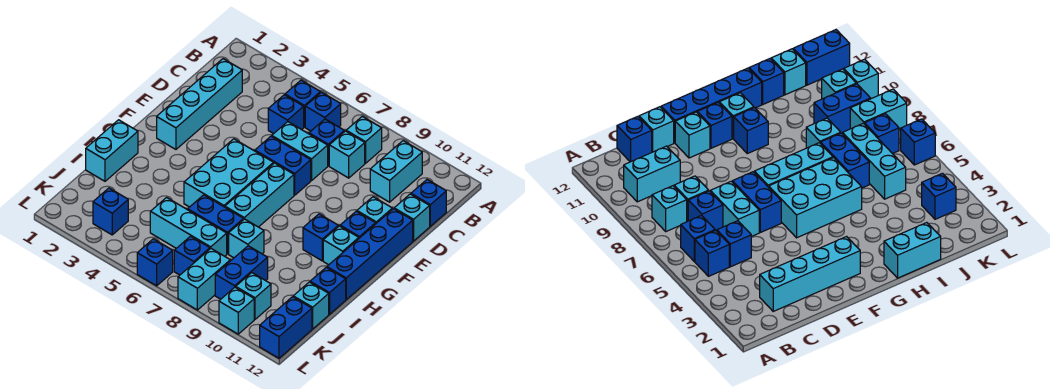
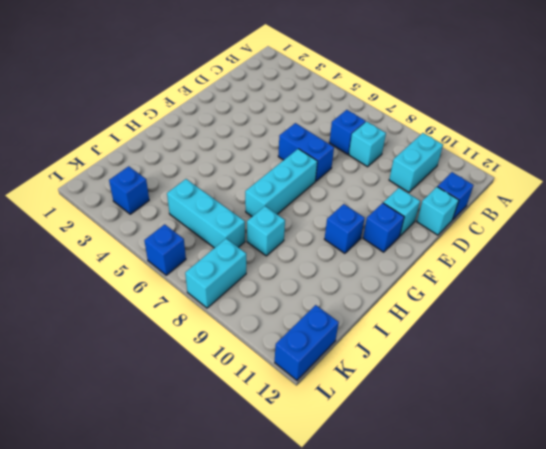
none -> blue 1x1 brick [285,80,320,127]
none -> blue 1x1 brick [305,92,341,131]
none -> cyan 1x1 brick [346,116,382,163]
none -> cyan 1x4 brick [157,59,242,149]

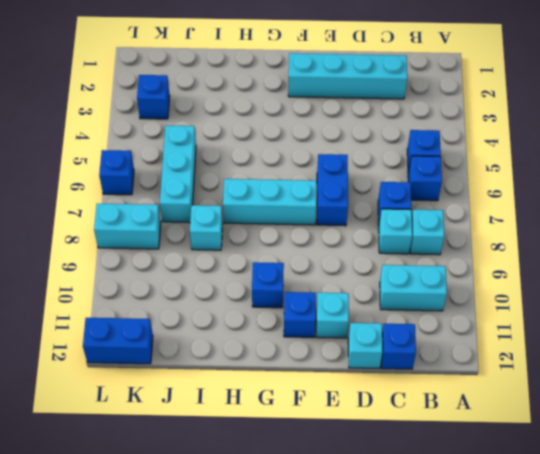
none -> blue 1x1 brick [268,95,304,134]
none -> cyan 1x2 brick [272,122,328,181]
none -> blue 1x4 brick [327,209,413,299]
none -> cyan 2x3 brick [184,139,274,207]

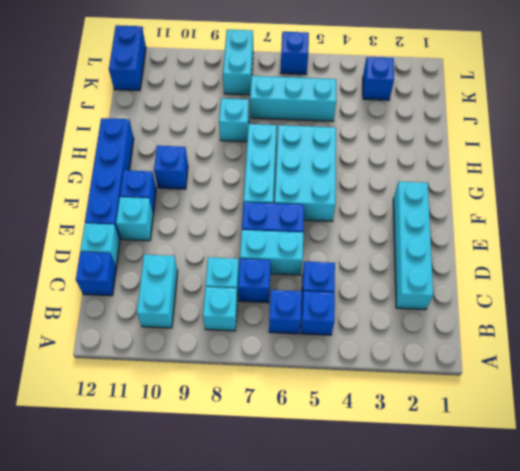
none -> cyan 1x1 brick [323,226,359,265]
none -> cyan 1x2 brick [86,120,138,181]
none -> blue 1x2 brick [188,195,244,254]
none -> blue 1x1 brick [310,267,346,314]

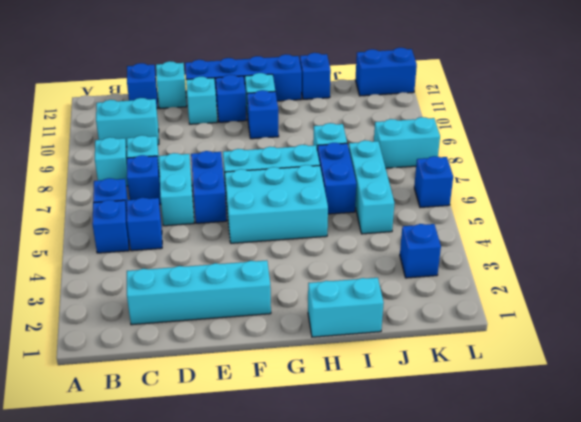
none -> blue 1x2 brick [215,246,268,299]
none -> cyan 1x1 brick [293,282,329,329]
none -> blue 1x1 brick [174,236,210,275]
none -> cyan 1x1 brick [236,273,271,319]

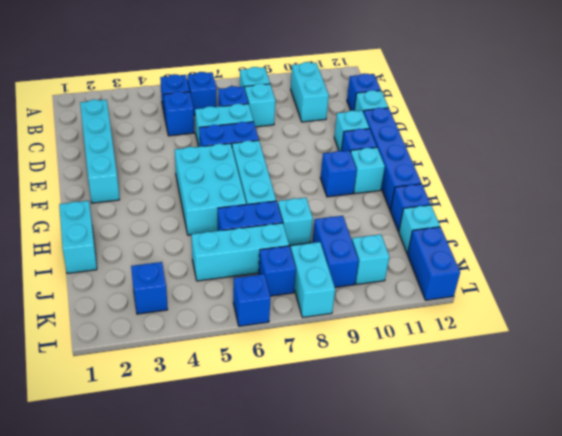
none -> cyan 1x1 brick [219,287,254,334]

